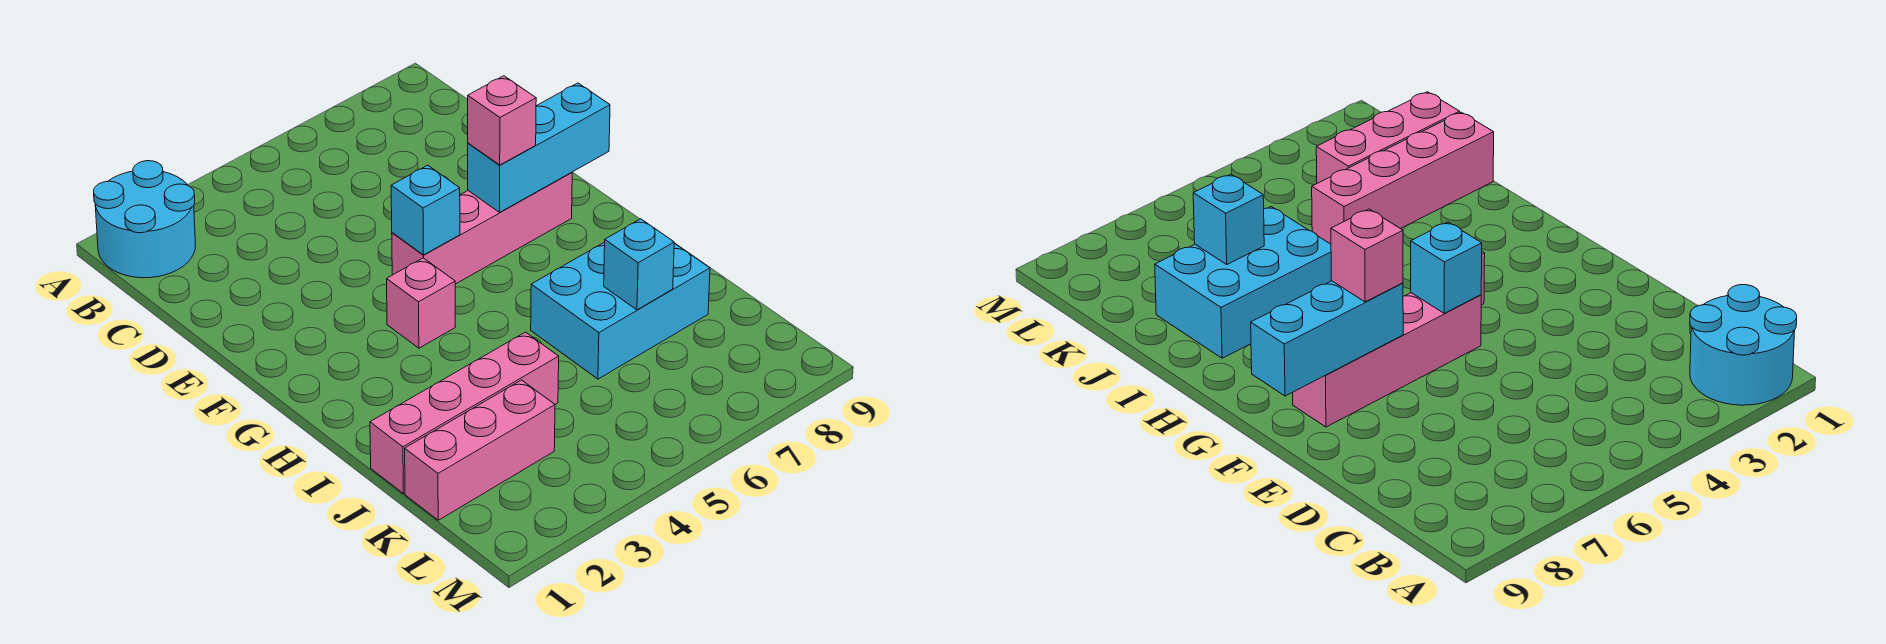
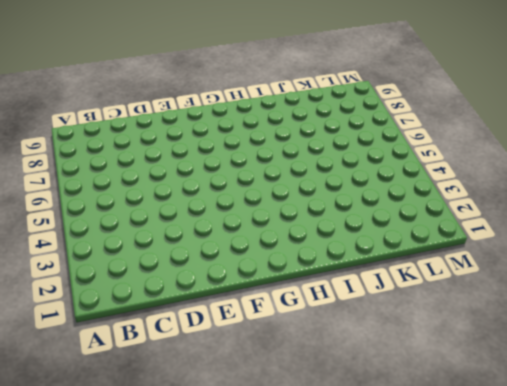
none -> cyan 2x2 round brick [94,161,196,278]
none -> pink 1x4 brick [392,172,572,284]

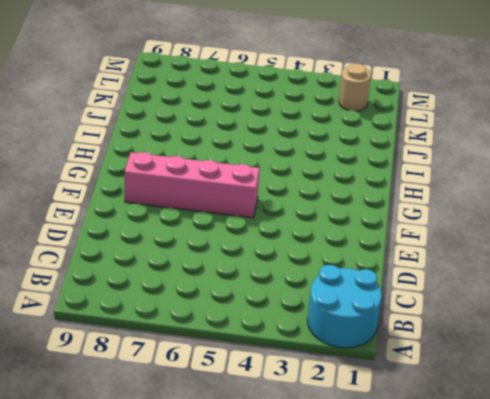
tan 1x1 round brick [339,63,371,111] -> none
none -> pink 1x1 brick [387,258,455,348]
none -> cyan 2x3 brick [531,242,710,379]

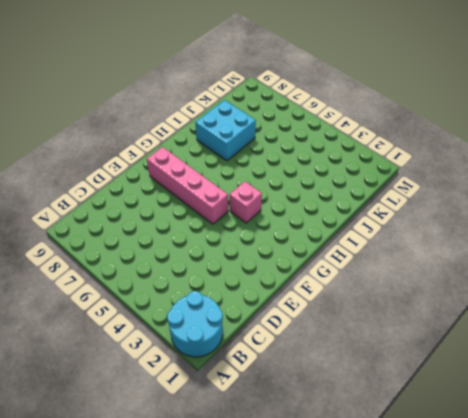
cyan 2x2 brick [195,100,256,161] -> cyan 2x3 brick [531,242,710,379]
none -> pink 1x4 brick [370,332,559,494]
none -> pink 1x3 brick [405,380,555,520]

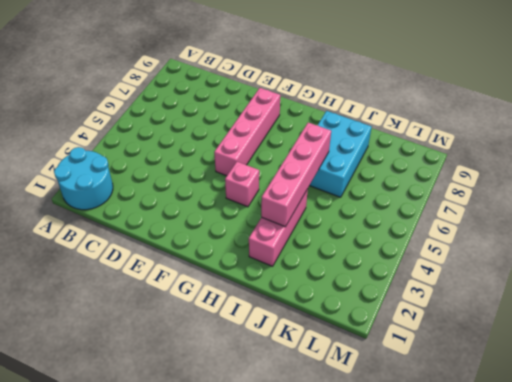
pink 1x3 brick [249,189,308,266] -> pink 1x3 brick moved to [405,380,555,520]
pink 1x4 brick [261,123,331,227] -> pink 1x4 brick moved to [370,332,559,494]
none -> cyan 1x1 brick [391,165,460,255]
none -> cyan 1x3 brick [468,83,610,212]

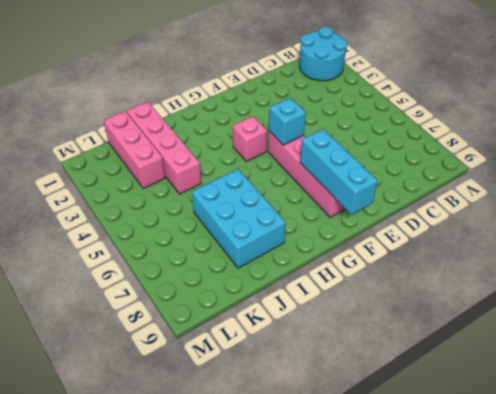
none -> cyan 1x1 brick [604,219,674,310]
none -> pink 1x1 brick [468,76,536,165]

